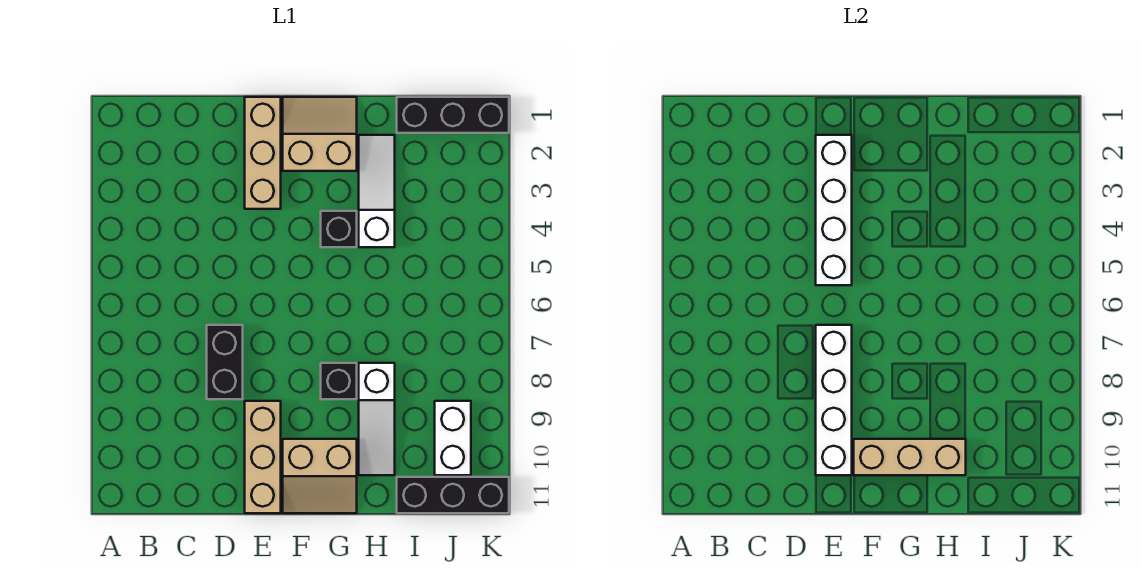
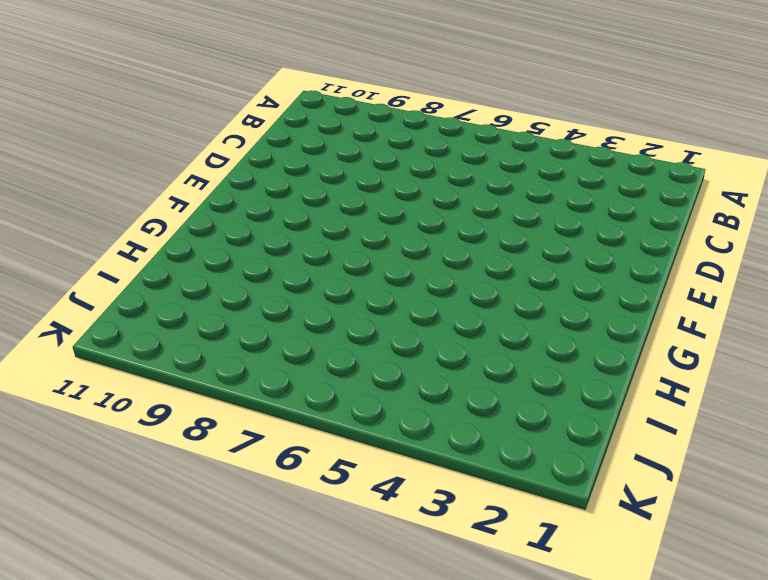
none -> black 1x2 brick [207,325,243,399]
none -> tan 1x3 brick [245,97,281,209]
none -> tan 1x3 brick [245,401,281,513]

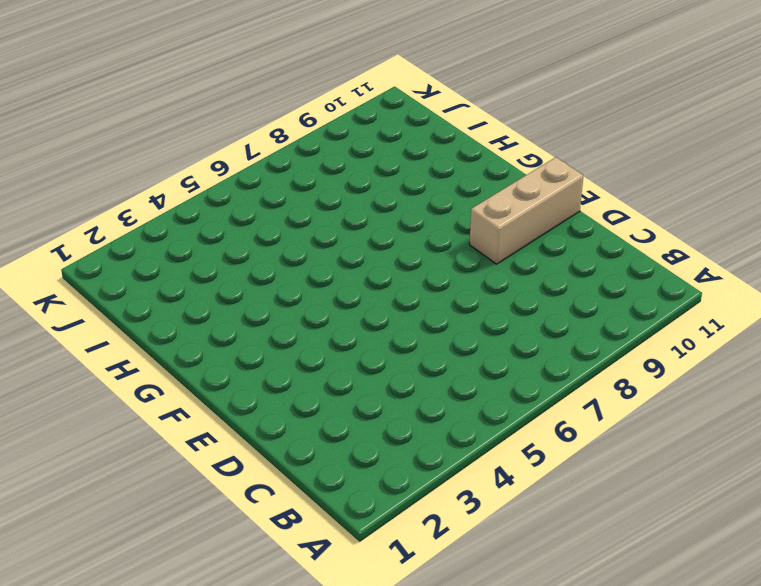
none -> black 1x2 brick [207,325,243,399]
none -> tan 1x3 brick [245,97,281,209]
none -> tan 2x2 slope [283,97,357,171]

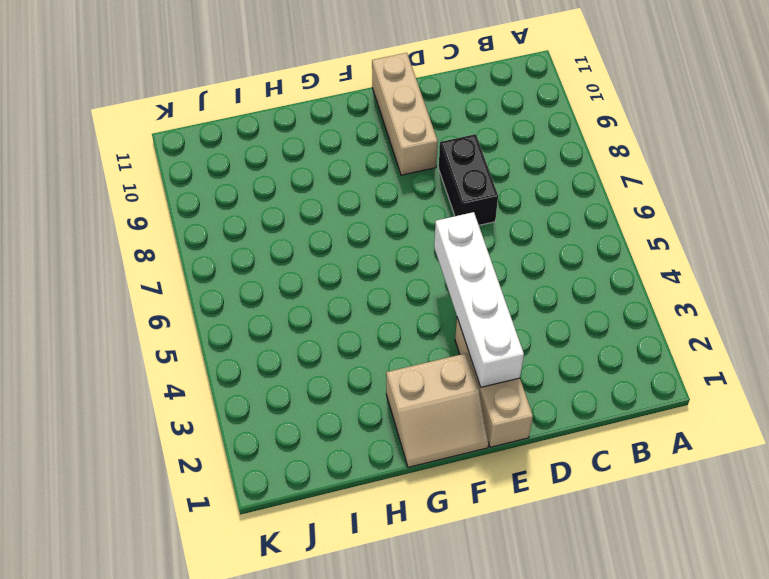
none -> tan 2x2 slope [283,439,357,513]
none -> black 1x1 brick [321,211,357,247]
none -> black 1x1 brick [321,363,357,399]

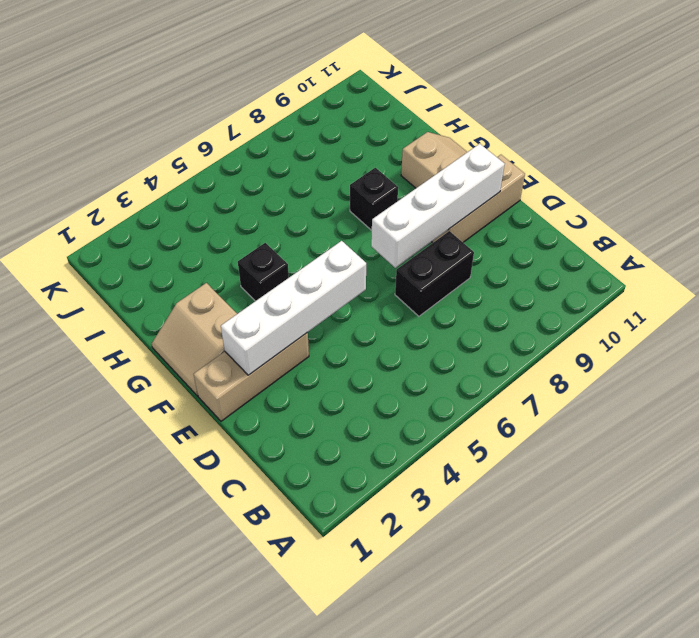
none -> white 1x3 slope [359,135,395,247]
none -> white 1x3 slope [359,363,395,475]
none -> black 1x3 brick [397,97,509,133]

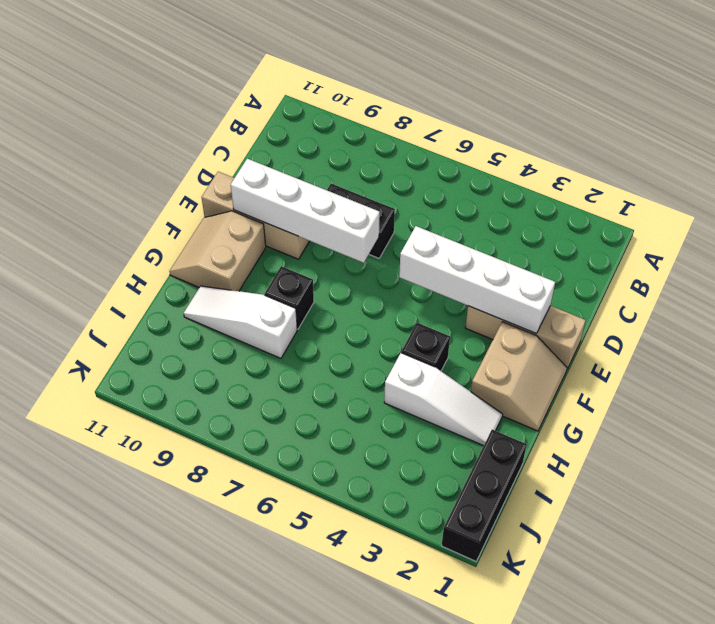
none -> black 1x3 brick [397,477,509,513]
none -> white 1x2 brick [435,401,471,475]
none -> tan 1x3 brick [854,439,966,475]

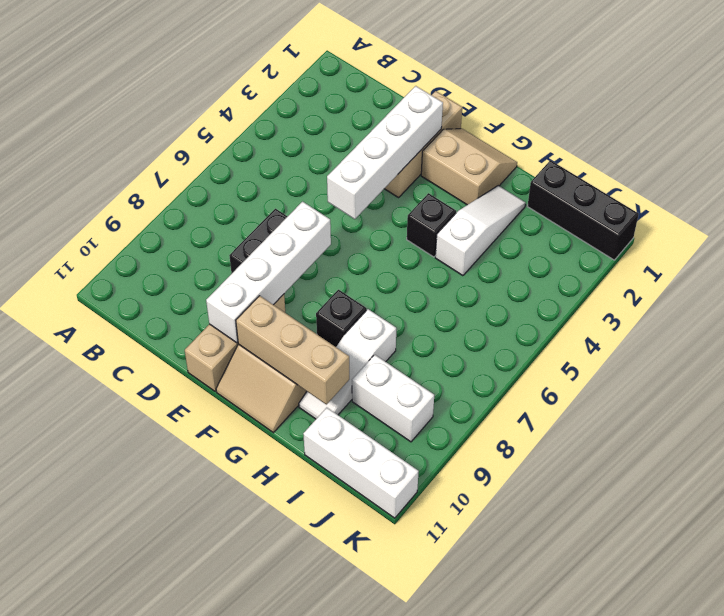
white 1x2 brick [352,355,434,442] -> white 1x2 brick turned to [435,401,471,475]
white 1x3 brick [303,408,419,518] -> black 1x3 brick [397,477,509,513]

